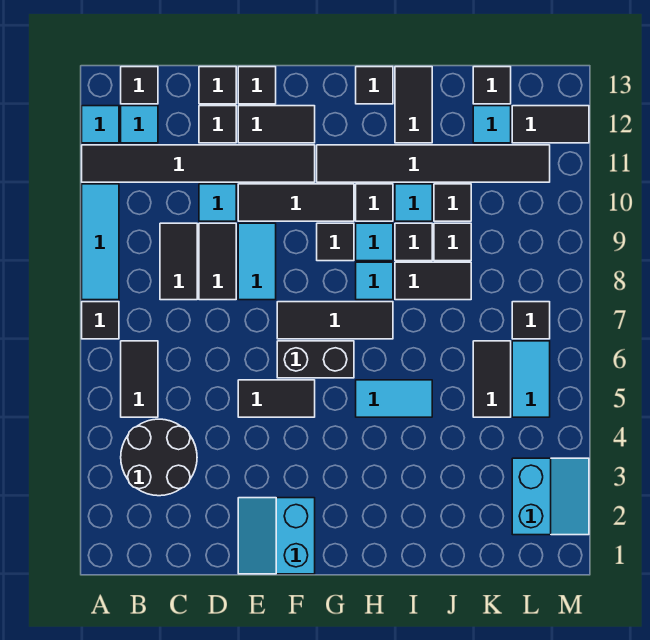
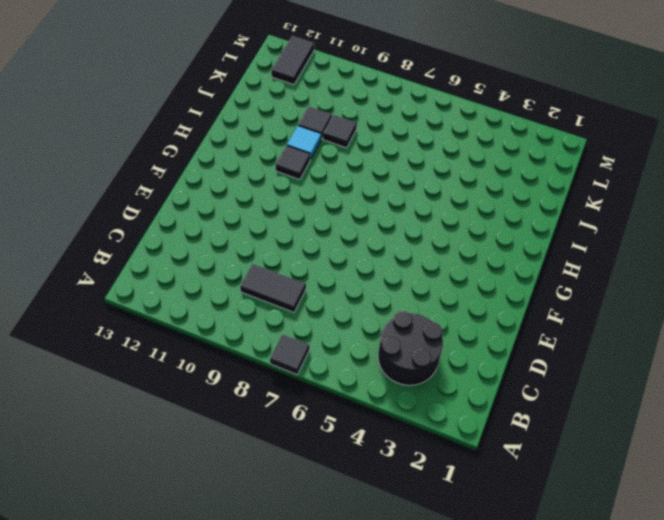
none -> cyan 1x3 tile [82,184,119,300]
none -> black 1x6 tile [82,145,315,182]
none -> cyan 1x1 tile [82,106,119,143]
none -> black 1x2 tile [121,341,158,417]

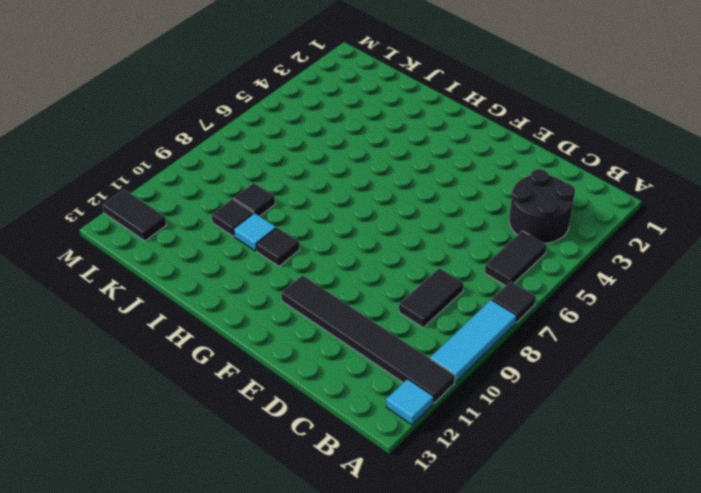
none -> cyan 1x1 tile [121,106,158,143]
none -> black 1x1 tile [121,67,158,104]
none -> black 1x2 tile [199,223,236,300]
none -> cyan 1x1 tile [199,184,236,221]

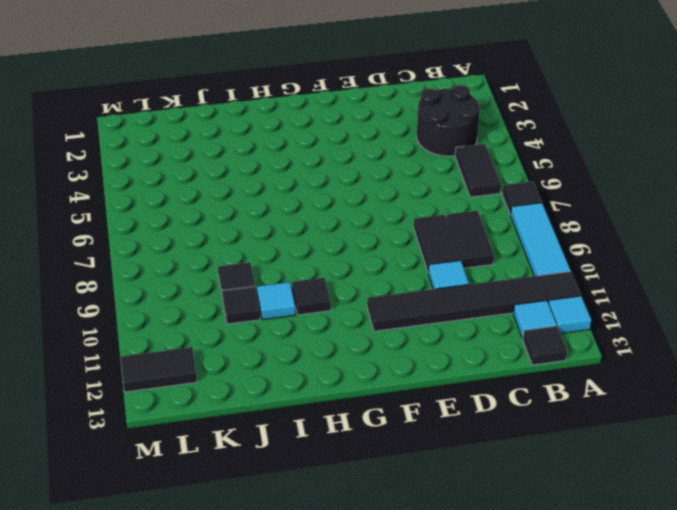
none -> black 1x1 tile [199,106,236,143]
none -> black 1x1 tile [199,67,236,104]
none -> cyan 2x2 slope [238,498,315,574]
none -> black 1x2 tile [238,380,315,417]

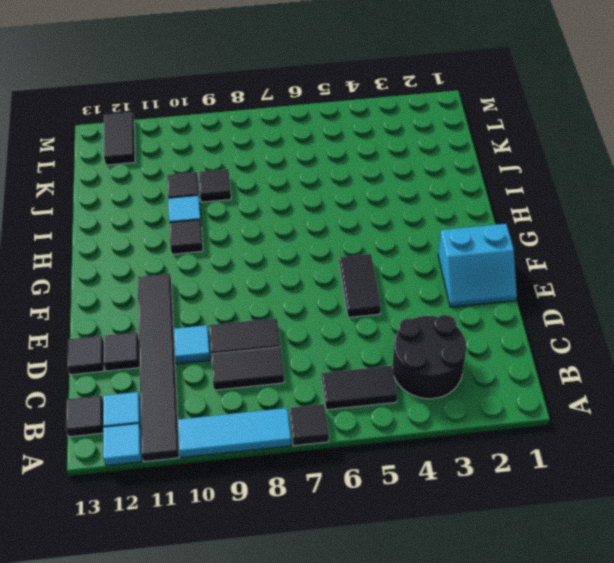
none -> cyan 1x2 tile [238,223,276,300]
none -> black 1x3 tile [238,184,354,221]
none -> black 1x2 tile [238,106,315,143]
none -> black 1x1 tile [238,67,276,104]

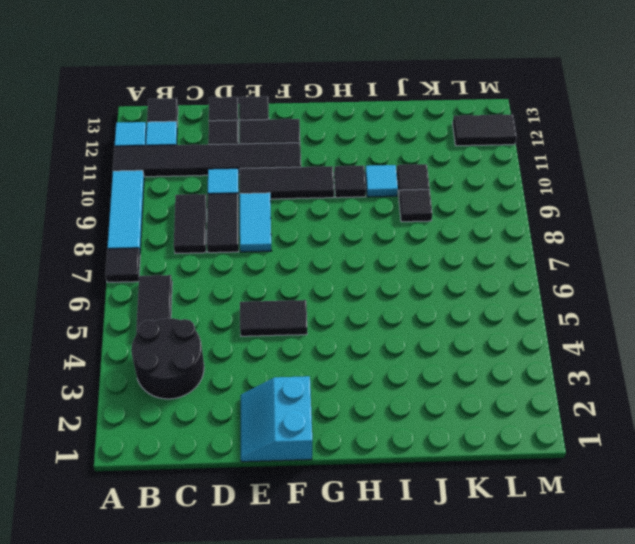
none -> black 1x2 brick [277,341,354,378]
none -> black 1x3 tile [277,302,393,339]
none -> black 1x1 tile [317,223,354,261]
none -> black 1x6 tile [317,145,550,182]

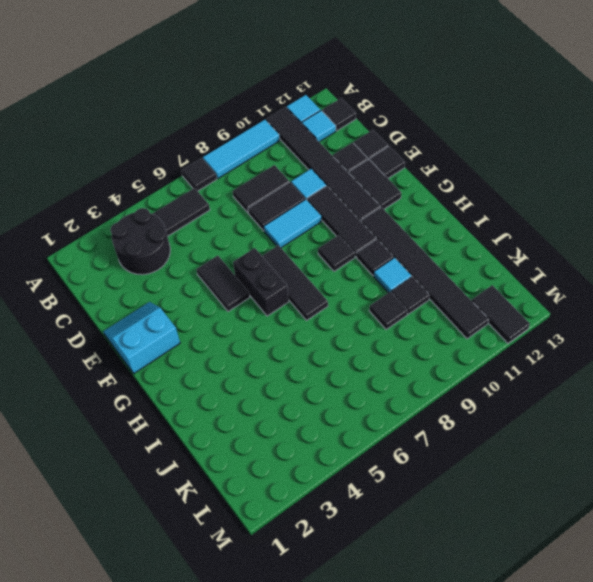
none -> cyan 1x2 tile [356,380,432,417]
none -> cyan 1x1 tile [356,262,393,300]
none -> cyan 1x1 tile [356,223,393,261]
none -> black 1x1 tile [356,67,393,104]

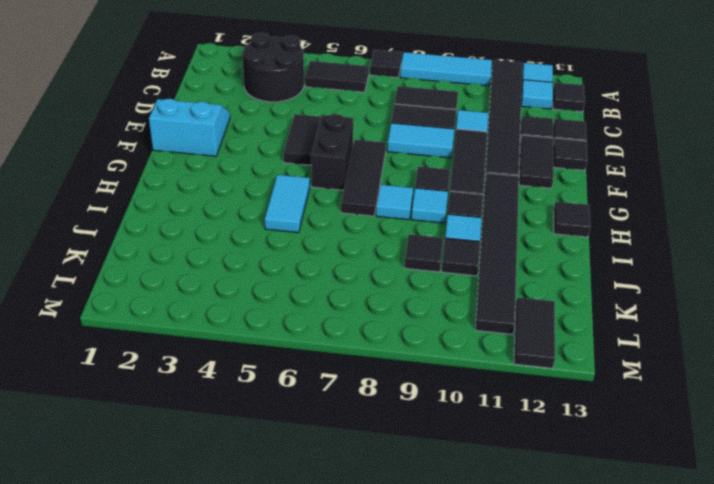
none -> black 1x2 tile [395,262,471,300]
none -> black 1x1 tile [395,223,432,261]
none -> black 1x2 tile [395,67,432,143]
none -> black 1x2 tile [473,341,511,417]

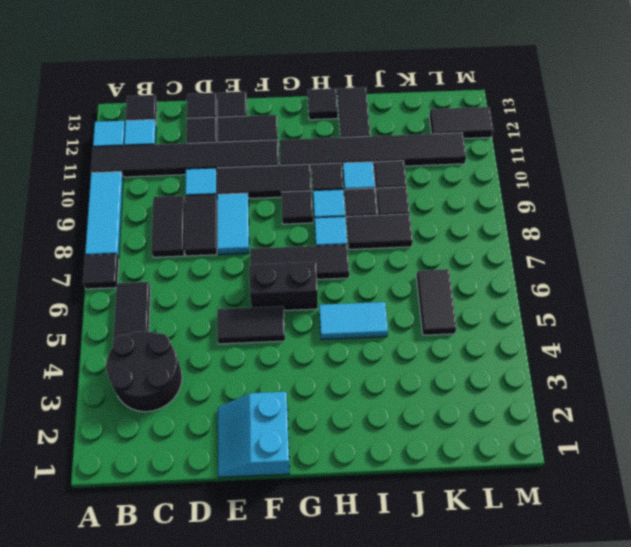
none -> cyan 1x1 tile [473,106,511,143]
none -> black 1x1 tile [473,67,511,104]
none -> cyan 2x2 slope [512,458,589,535]
none -> cyan 1x2 tile [512,341,550,417]

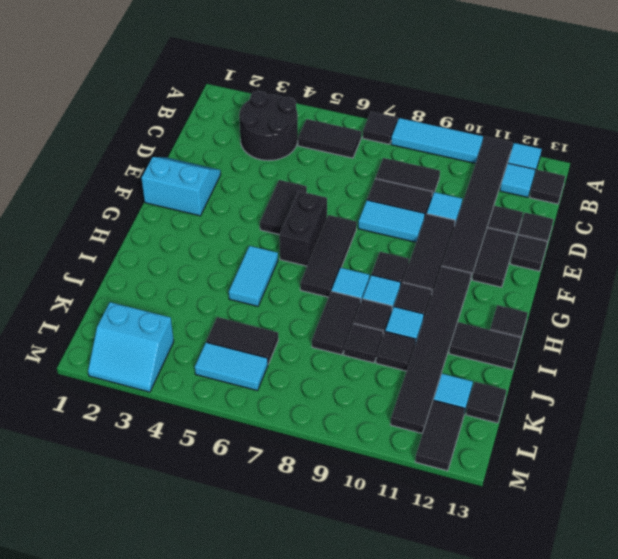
none -> black 1x1 tile [512,302,550,339]

